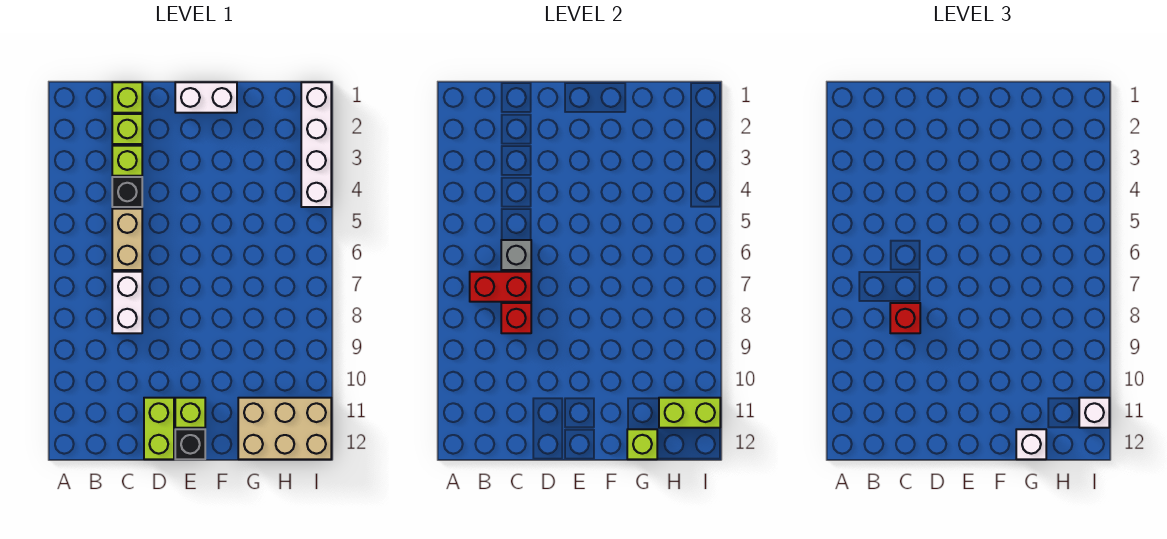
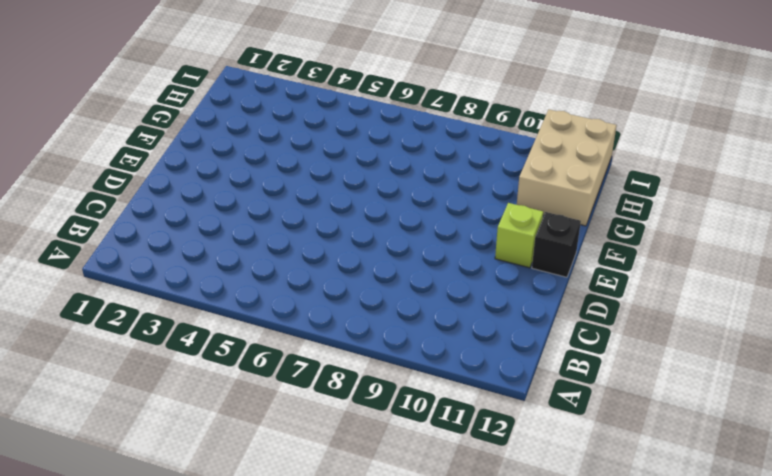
none -> lime 1x1 brick [112,82,142,113]
none -> lime 1x1 brick [112,114,142,144]
none -> lime 1x1 brick [112,146,142,176]

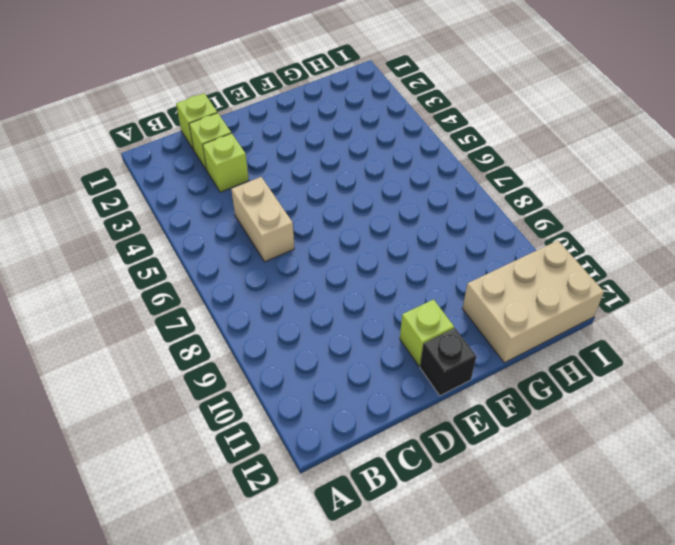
none -> black 1x1 brick [112,177,142,207]
none -> white 1x2 brick [112,272,142,333]
none -> lime 1x2 brick [144,398,174,459]

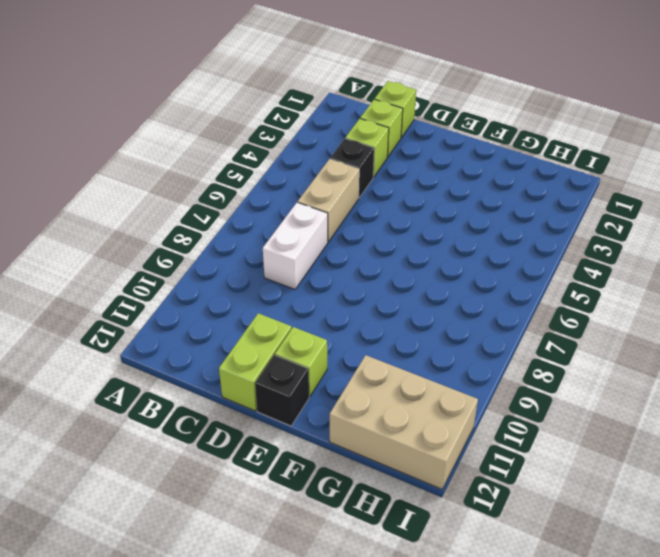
none -> white 1x2 brick [175,82,237,113]
none -> white 1x4 brick [301,82,331,207]
none -> red 1x2 brick [470,272,531,302]

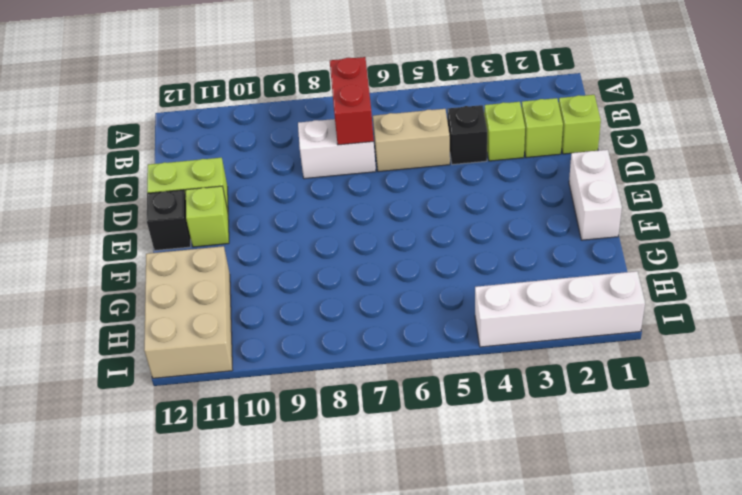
none -> grey 1x1 brick [501,240,531,270]
none -> red 1x1 brick [501,303,531,333]
none -> lime 1x1 brick [627,429,657,459]

